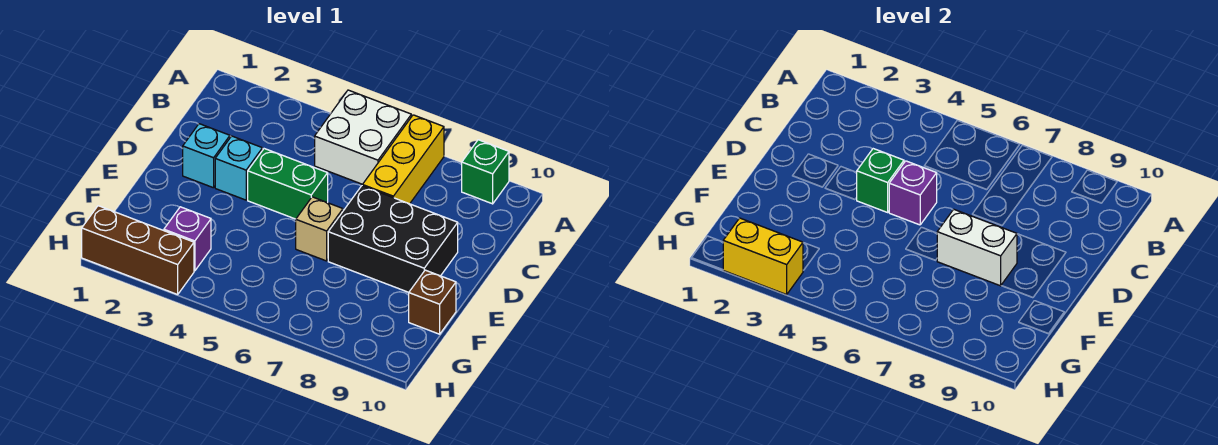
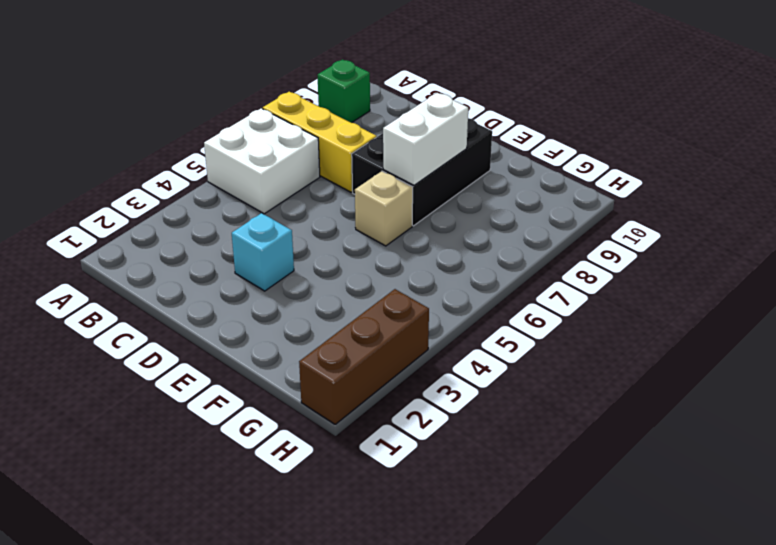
none -> cyan 1x1 brick [183,124,230,188]
none -> green 1x2 brick [248,149,328,219]
none -> brown 1x1 brick [409,270,456,334]

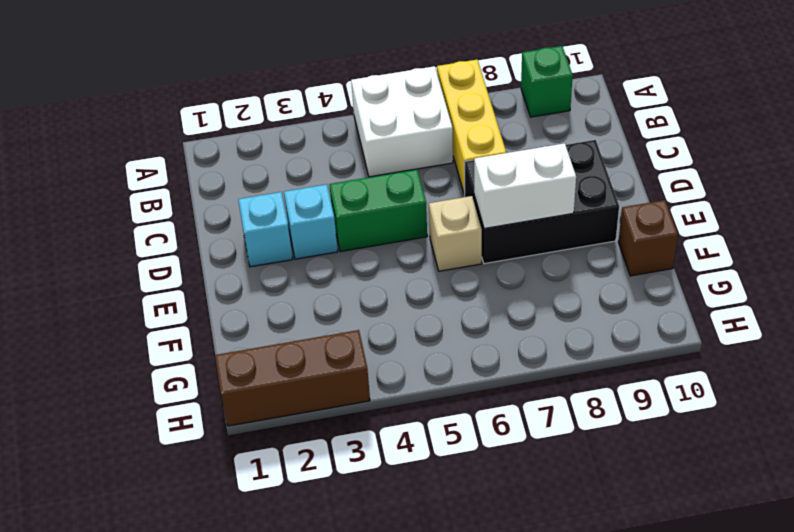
none -> purple 1x1 brick [164,207,211,271]
none -> green 1x1 brick [856,149,904,212]
none -> purple 1x1 brick [889,161,937,225]

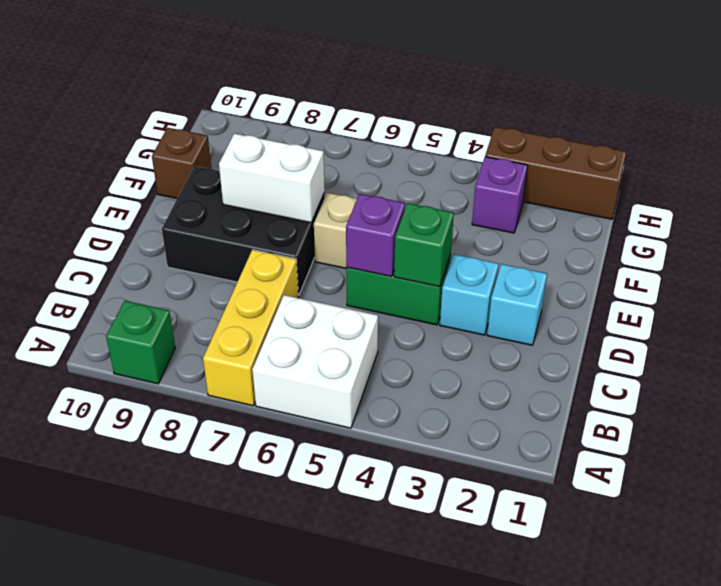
none -> yellow 1x2 brick [723,218,803,295]

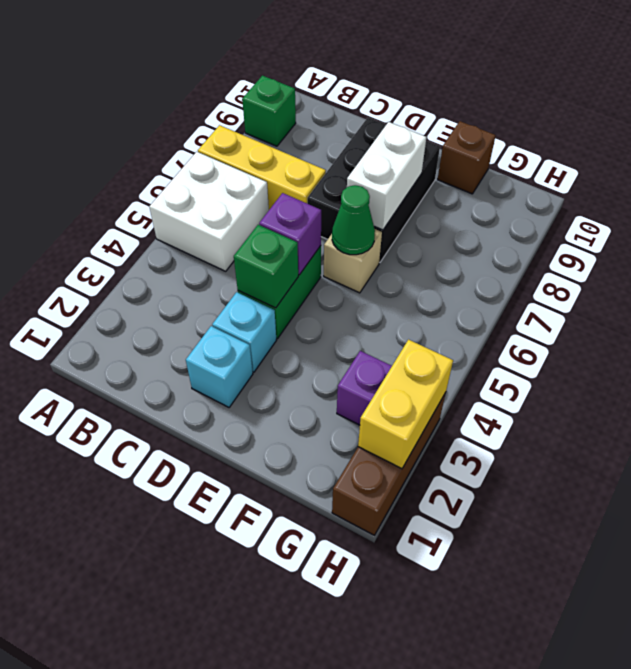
green 1x1 cone [332,185,375,255] -> none

